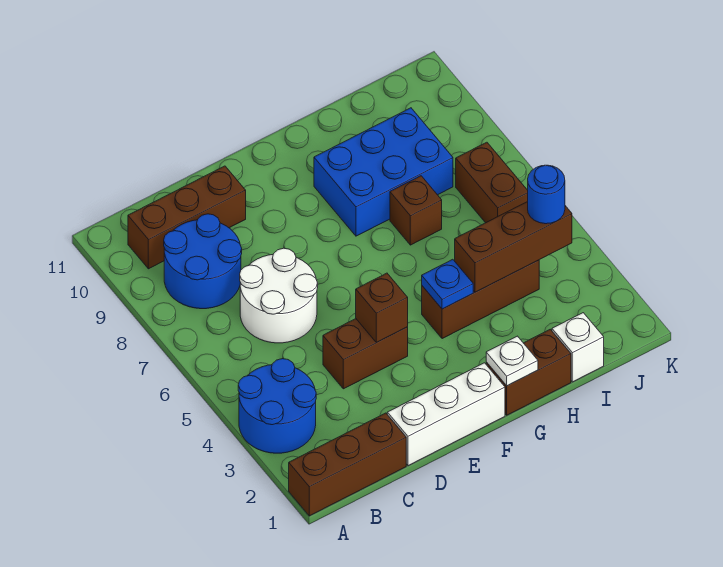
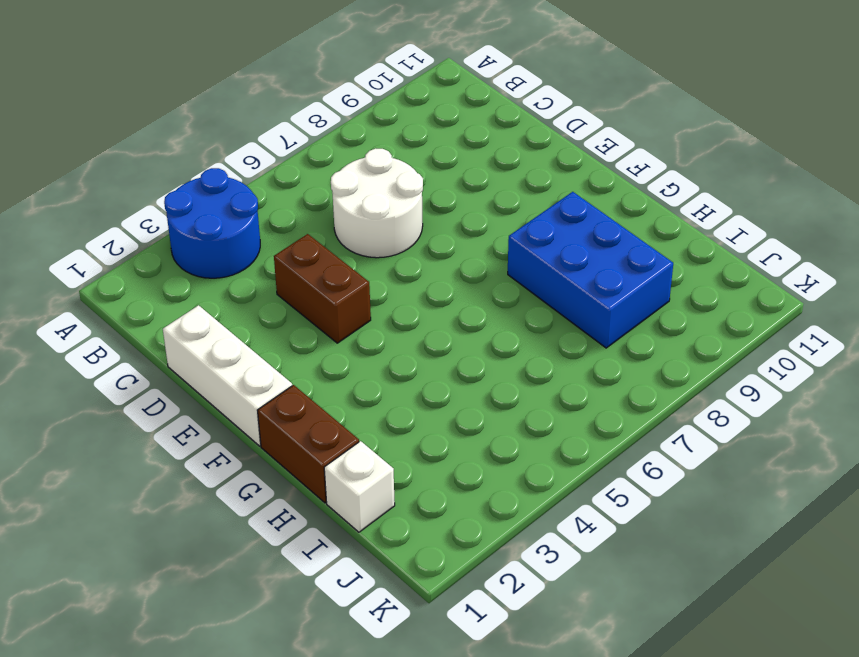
none -> brown 1x3 brick [289,413,406,516]
none -> blue 2x2 round brick [164,214,242,309]
none -> brown 1x3 brick [128,166,246,269]

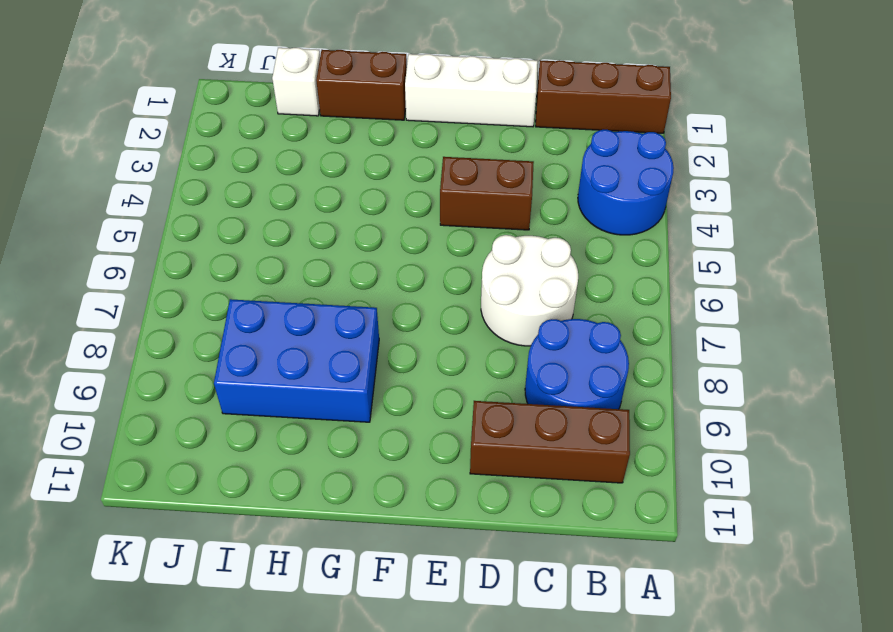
none -> brown 1x3 brick [422,260,539,339]
none -> brown 1x1 brick [390,176,442,245]
none -> brown 1x2 brick [456,142,528,223]

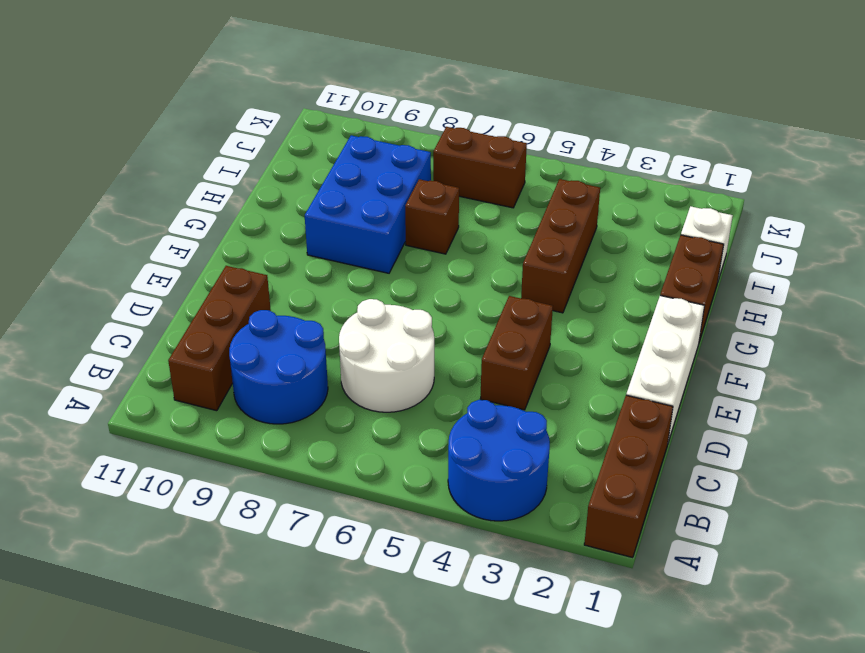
none -> brown 1x1 brick [356,273,408,342]
none -> white 1x1 plate [486,336,538,386]
none -> blue 1x1 plate [422,259,473,309]

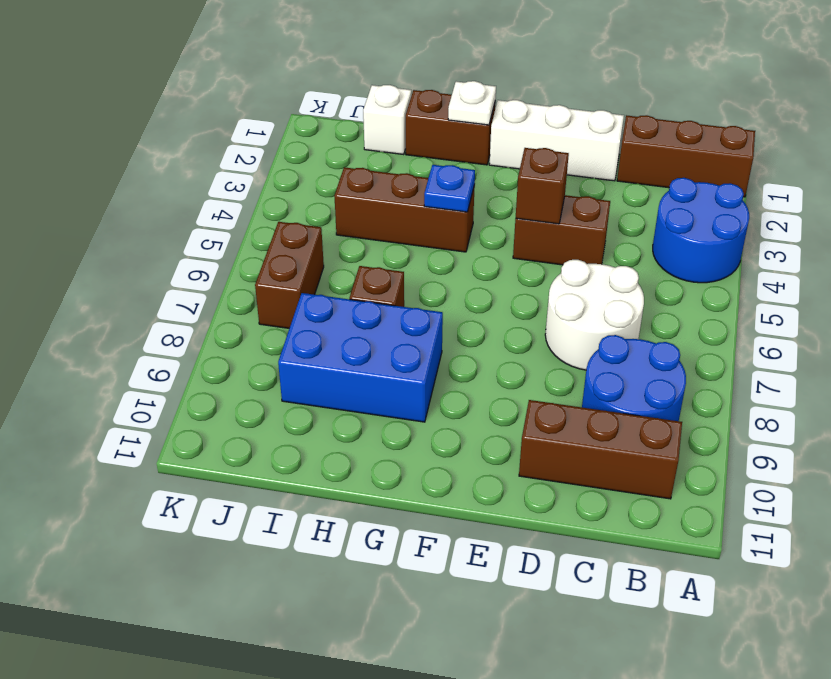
none -> brown 1x3 brick [455,202,572,292]
none -> blue 1x1 round brick [528,165,565,224]

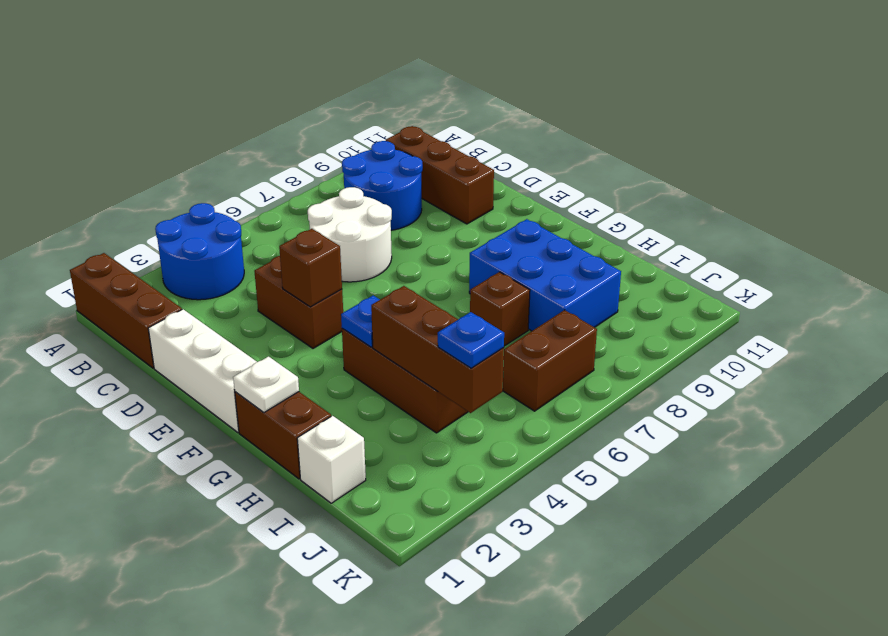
blue 1x1 plate [438,312,504,368] -> blue 1x1 round brick [528,165,565,224]

